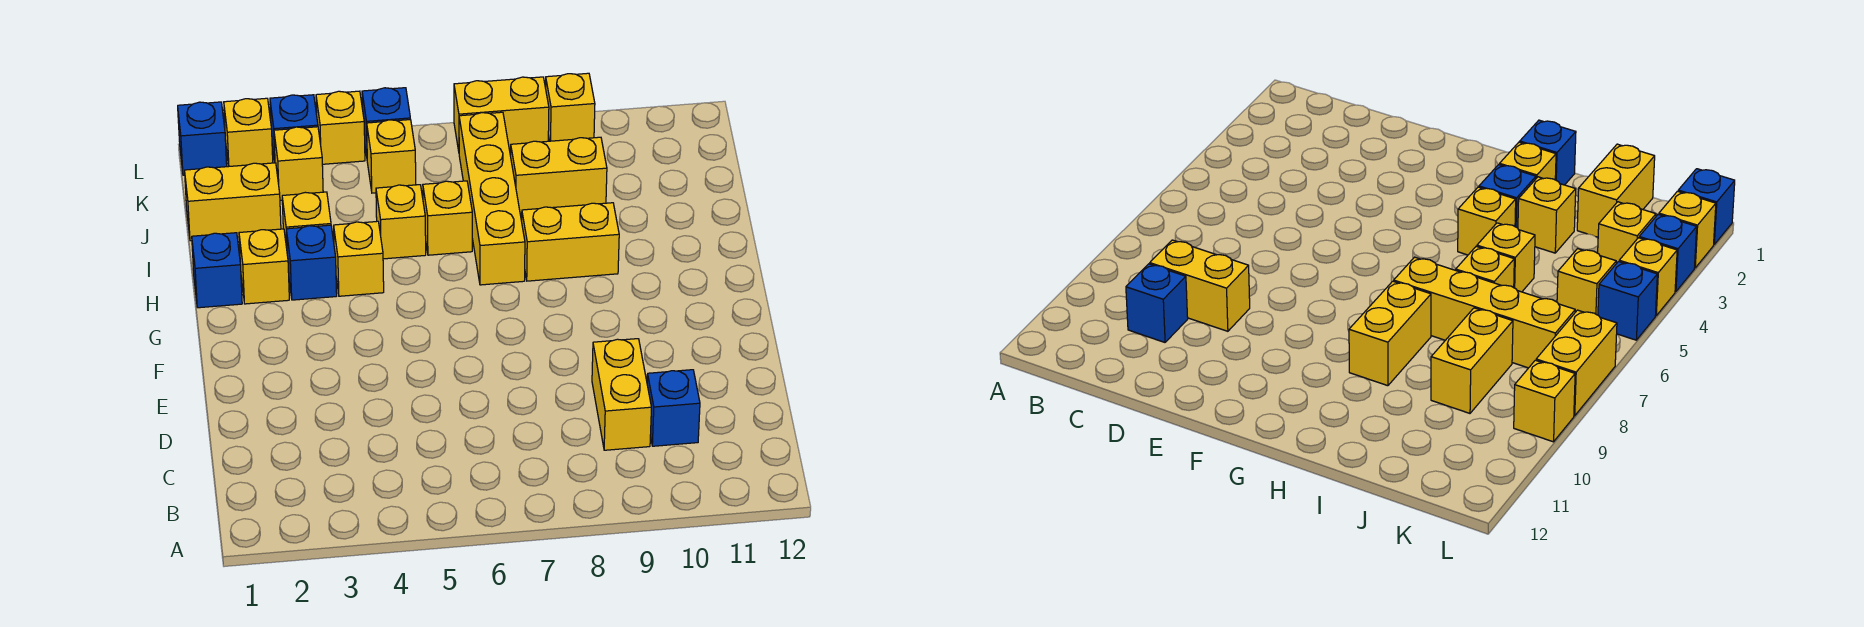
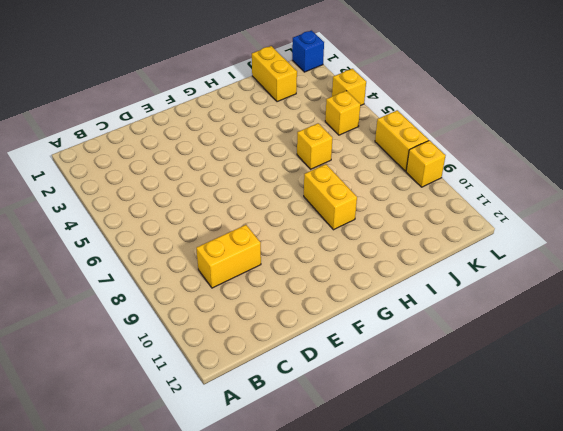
none -> blue 1x1 brick [647,370,700,446]
none -> blue 1x1 brick [192,233,242,308]
none -> yellow 1x1 brick [239,229,289,304]

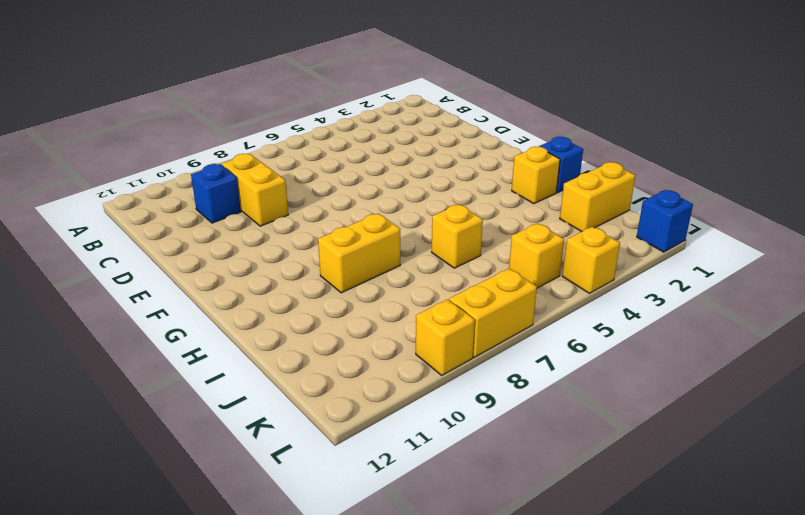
none -> blue 1x1 brick [286,225,337,300]
none -> yellow 1x1 brick [334,221,384,296]
none -> yellow 1x4 brick [459,112,525,285]

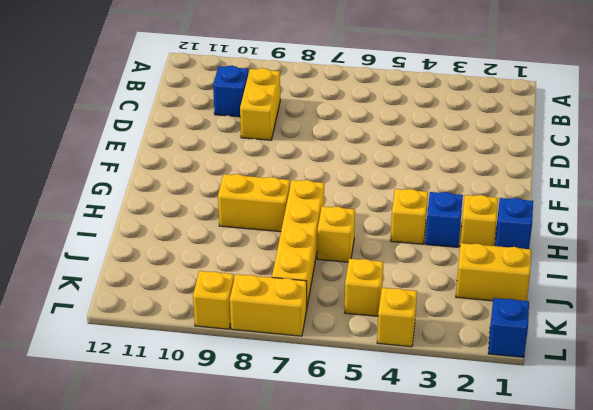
none -> yellow 1x1 brick [282,192,331,248]
none -> yellow 1x1 brick [376,185,426,259]
none -> yellow 1x2 brick [511,137,607,214]

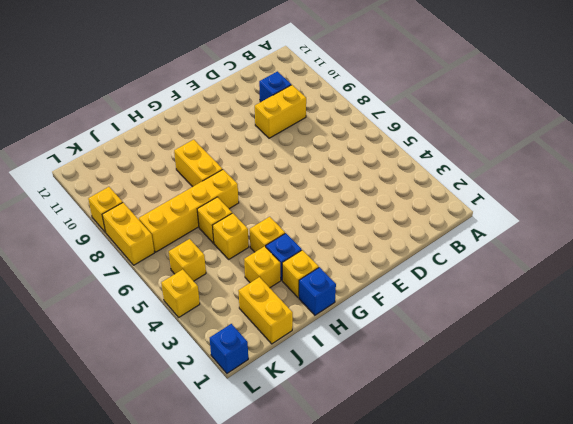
none -> yellow 1x2 brick [511,137,607,214]
none -> yellow 1x1 brick [274,127,323,200]
none -> yellow 1x1 brick [224,98,273,167]

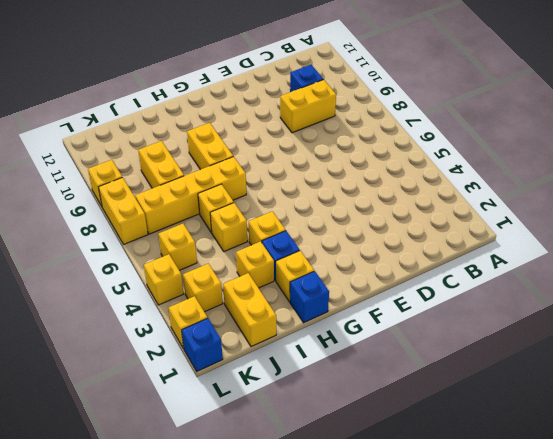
none -> blue 1x1 brick [270,95,318,163]
none -> blue 1x1 brick [362,88,410,156]

